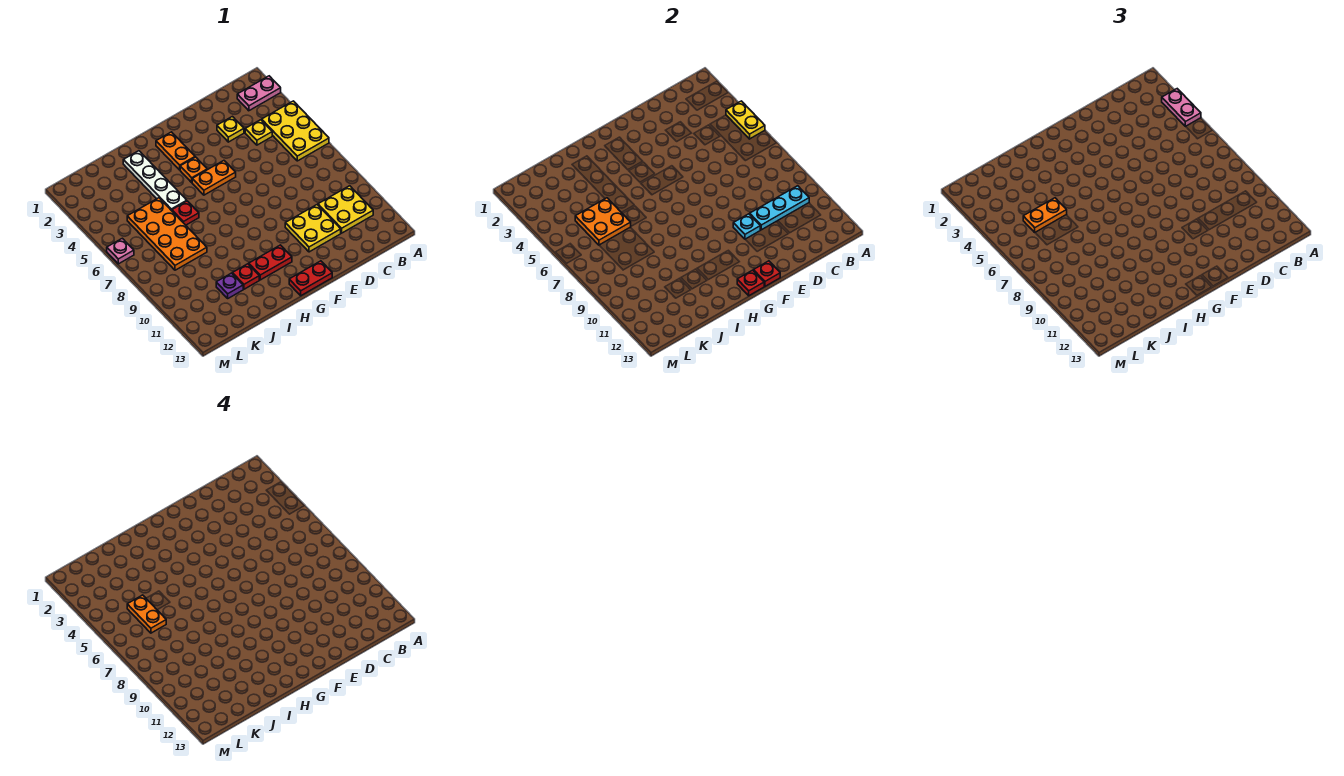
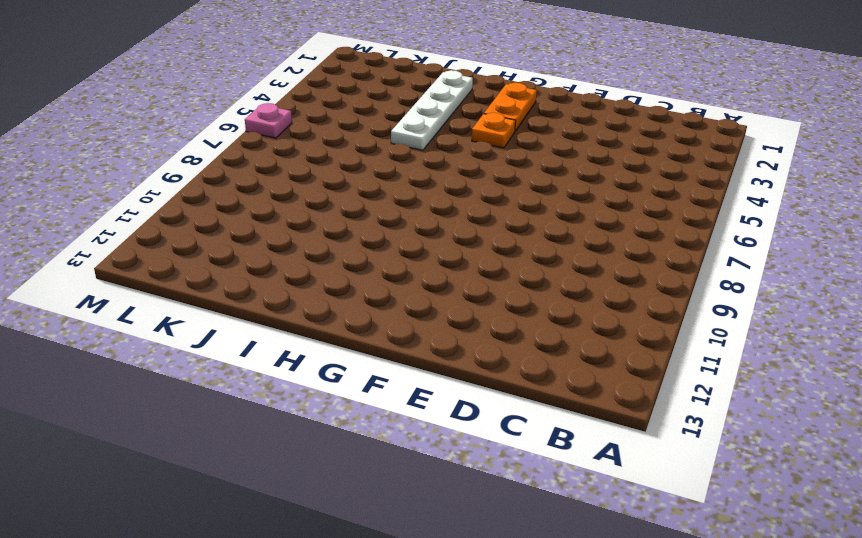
none -> pink 1x2 plate [237,76,281,111]
none -> yellow 2x3 plate [262,101,329,161]
none -> yellow 2x2 plate [318,186,373,233]

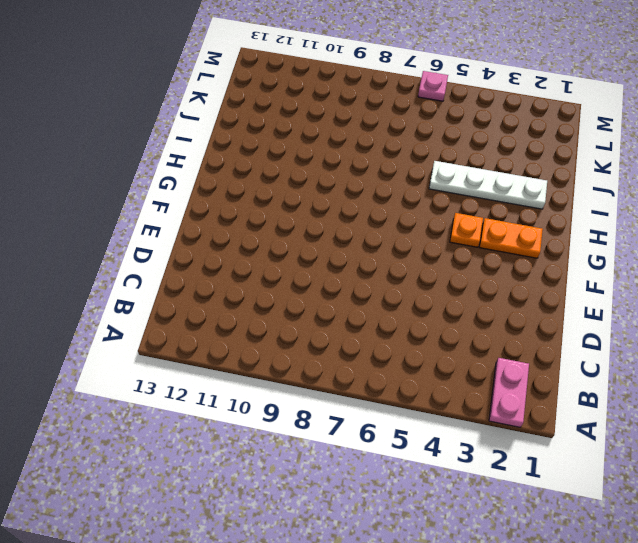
none -> yellow 2x3 plate [262,101,329,161]
none -> yellow 2x2 plate [318,186,373,233]
none -> yellow 1x1 plate [245,120,272,145]

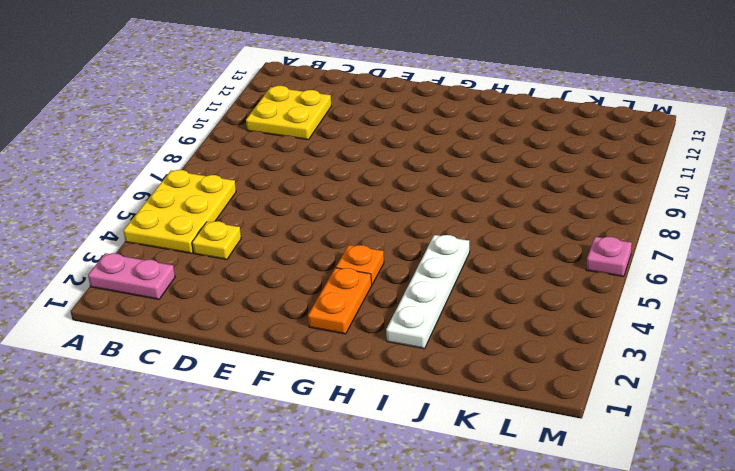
none -> yellow 1x1 plate [217,117,244,142]
none -> yellow 2x2 plate [285,205,341,252]
none -> orange 1x2 plate [192,161,236,195]

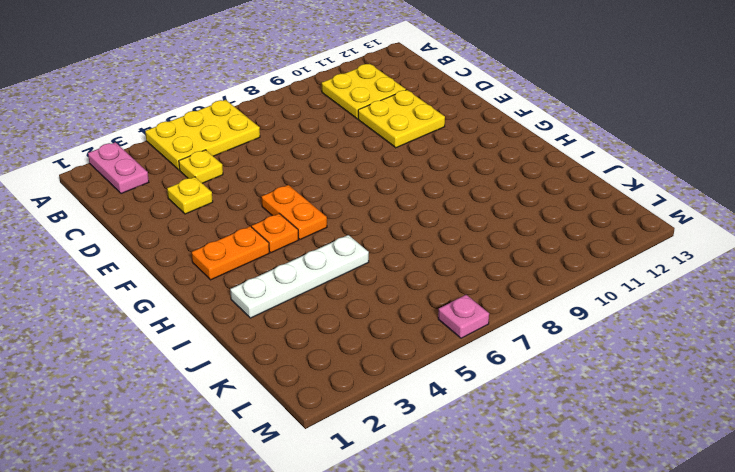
none -> red 1x2 plate [289,261,332,296]
none -> red 1x2 plate [249,245,292,280]
none -> red 1x1 plate [172,201,199,225]

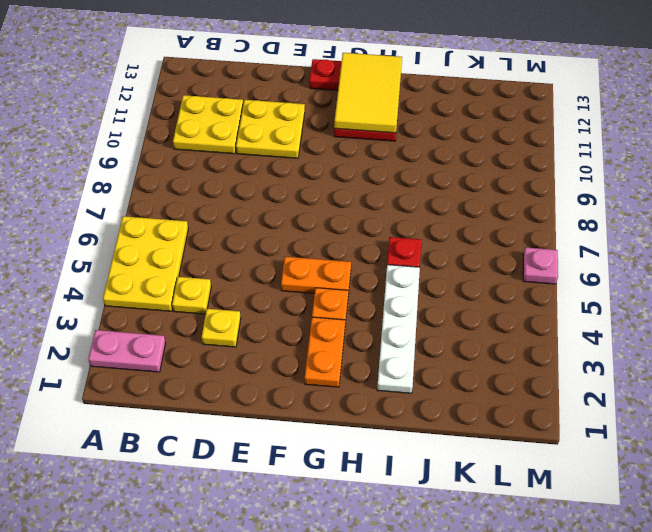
yellow 2x3 tile [334,53,402,133] -> red 1x1 plate [737,270,764,296]
none -> red 1x1 plate [232,264,259,289]
none -> orange 2x4 plate [127,198,207,270]
none -> purple 1x1 plate [216,273,243,298]

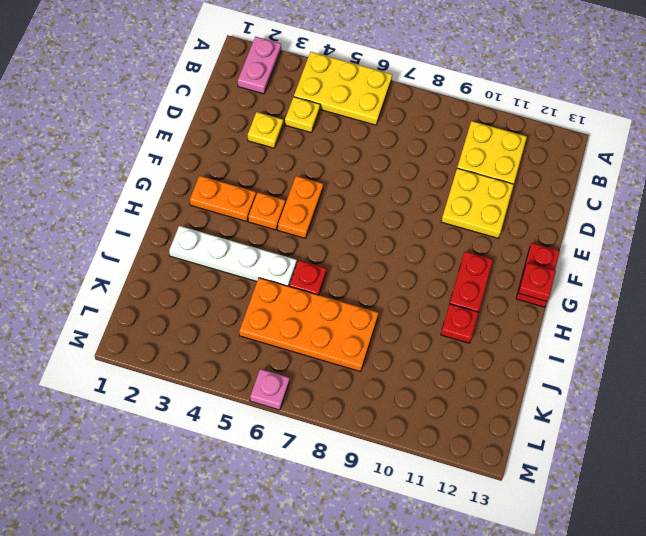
none -> purple 1x1 plate [216,273,243,298]
none -> yellow 1x2 plate [726,101,765,139]
none -> cyan 1x3 plate [750,186,809,230]

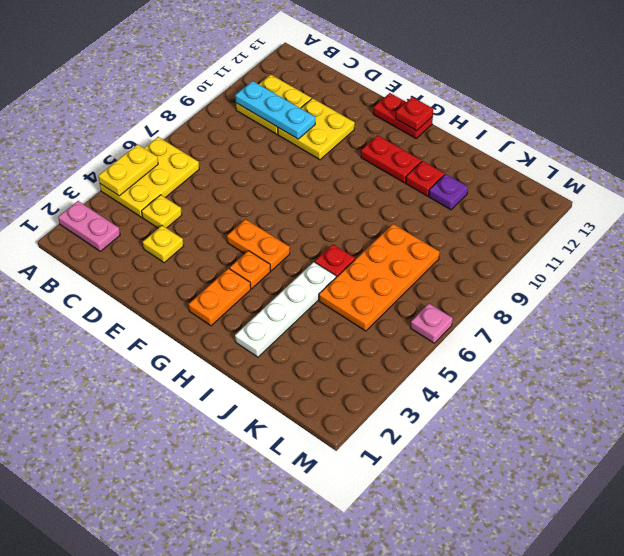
none -> cyan 1x1 plate [733,214,760,239]
none -> red 1x1 plate [753,261,780,286]
none -> orange 2x2 plate [575,198,631,245]

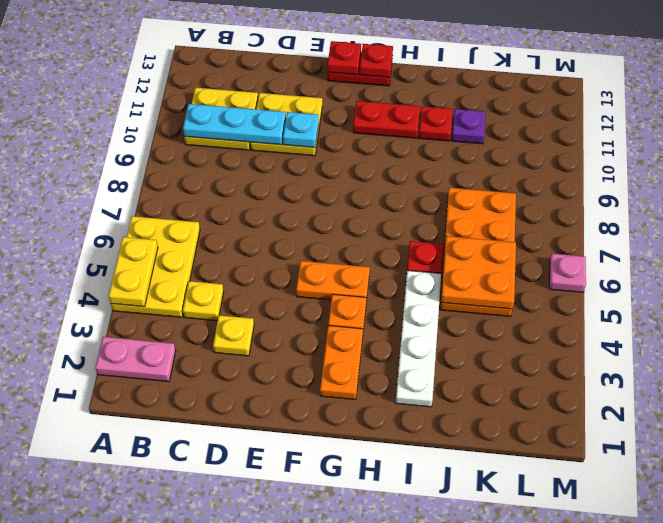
none -> pink 1x2 plate [1162,89,1201,126]
none -> orange 1x2 plate [1023,198,1067,232]
none -> orange 1x2 plate [127,595,166,633]

